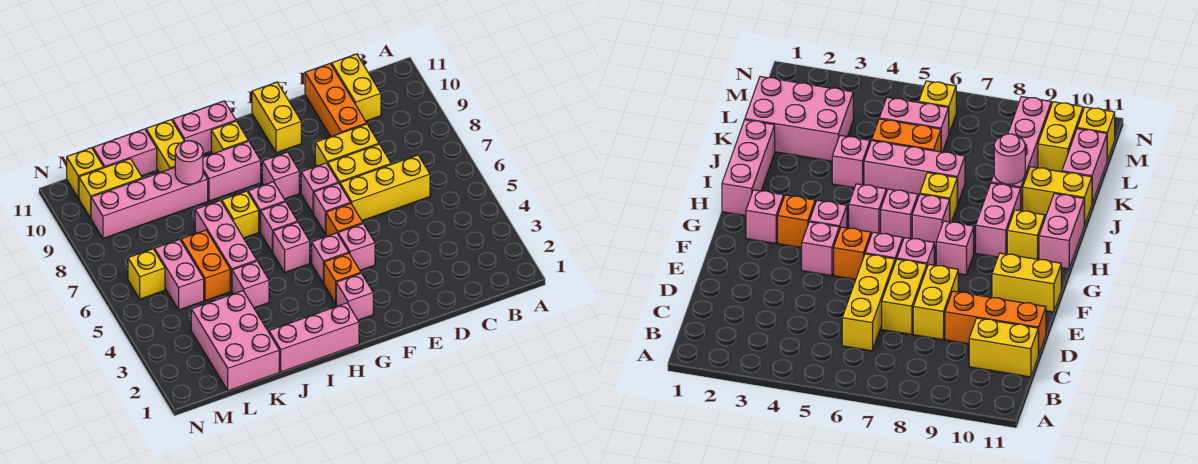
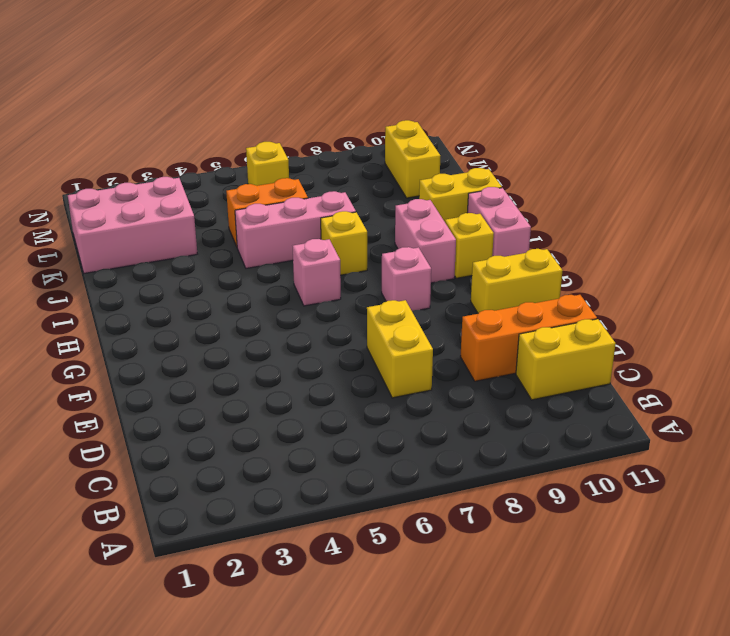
none -> yellow 1x3 brick [340,155,430,221]
none -> yellow 1x2 brick [315,124,379,166]
none -> pink 1x1 brick [338,224,375,270]
none -> orange 1x1 brick [326,203,363,236]

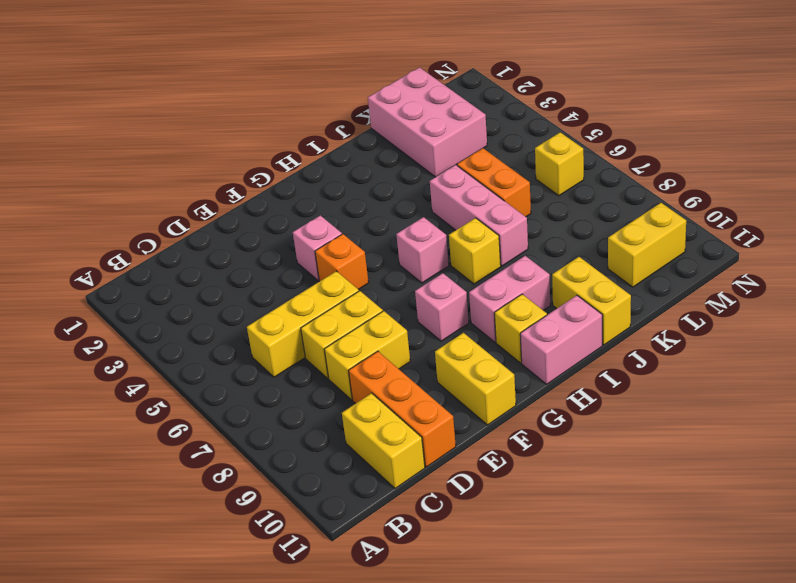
none -> pink 1x1 brick [314,183,351,233]
none -> pink 1x1 brick [301,163,338,213]
none -> pink 1x1 brick [336,273,373,320]
none -> orange 1x1 brick [324,253,361,303]

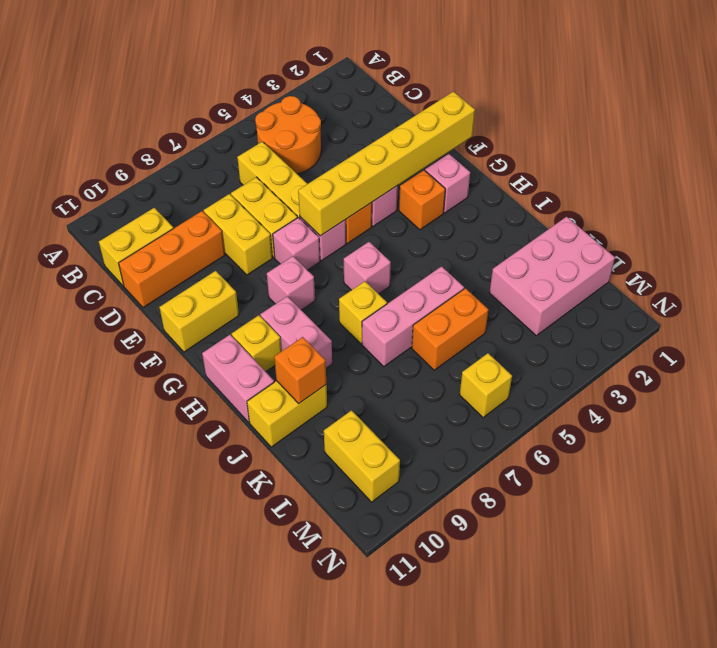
orange 2x2 round brick [255,96,321,174] -> none
yellow 1x6 brick [298,92,475,236] -> none
orange 1x1 brick [274,337,326,403] -> none
none -> pink 1x1 brick [312,233,349,283]
none -> pink 1x3 brick [269,303,359,372]
none -> pink 1x1 brick [273,222,310,272]
none -> pink 1x1 brick [248,182,285,232]

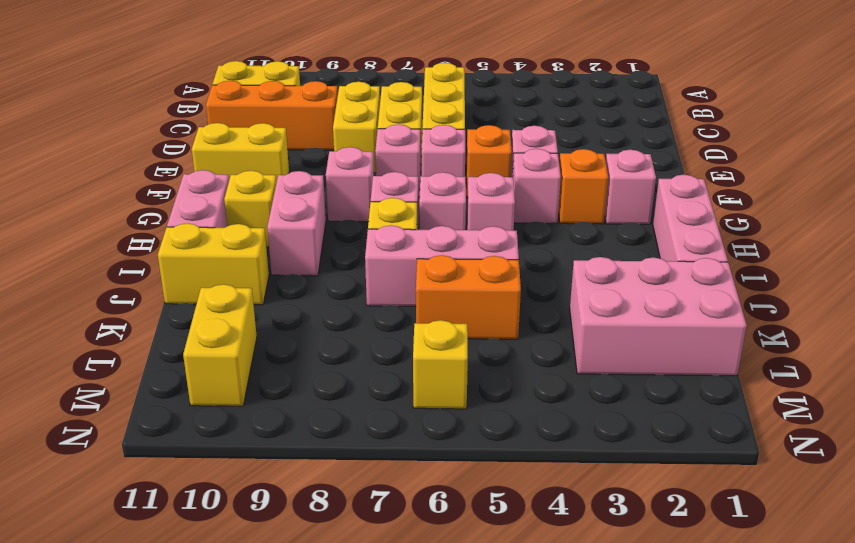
none -> pink 1x1 brick [232,261,269,308]
none -> pink 1x4 brick [91,168,208,238]
none -> pink 1x2 brick [93,129,157,176]
none -> pink 1x2 brick [155,239,204,310]

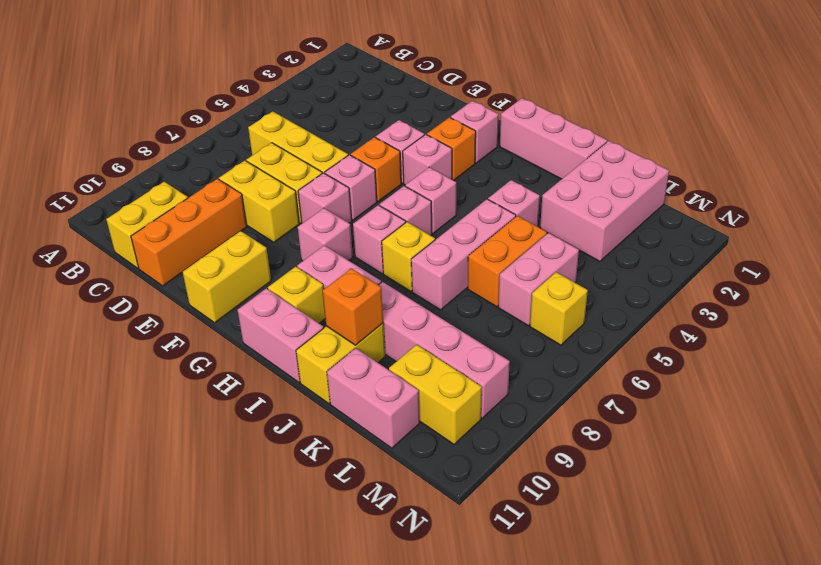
orange 1x1 brick [323,268,383,345] -> none
none -> yellow 1x1 brick [67,148,104,198]
none -> pink 1x1 round brick [175,141,203,184]

